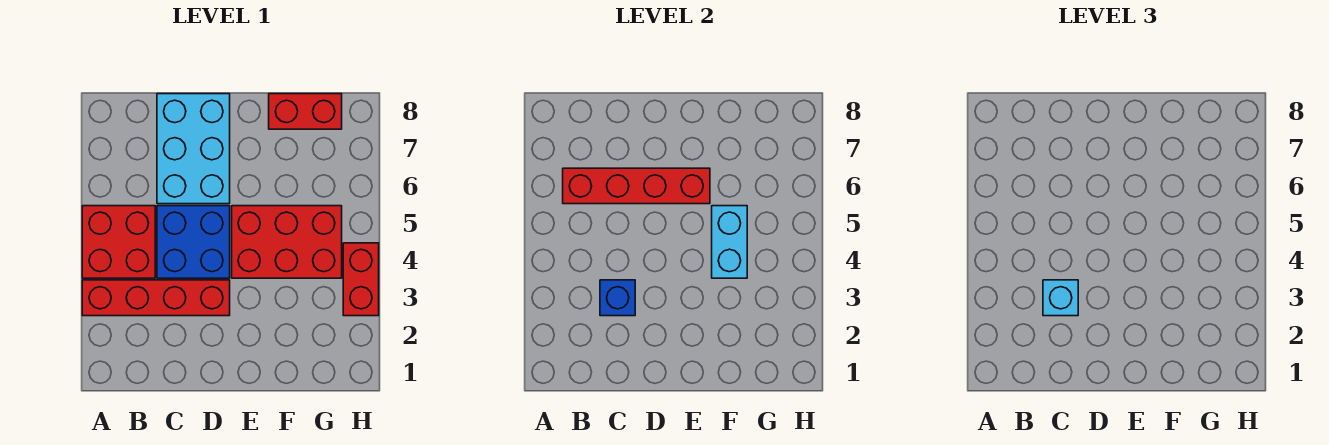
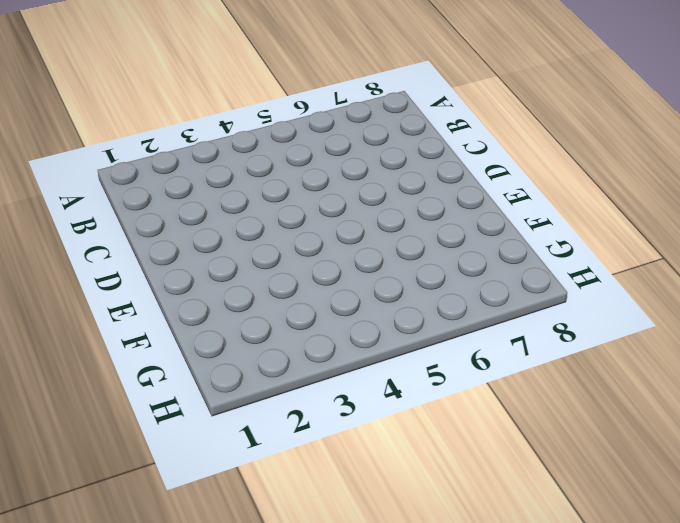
none -> red 1x4 brick [82,280,230,316]
none -> red 2x2 brick [82,206,155,278]

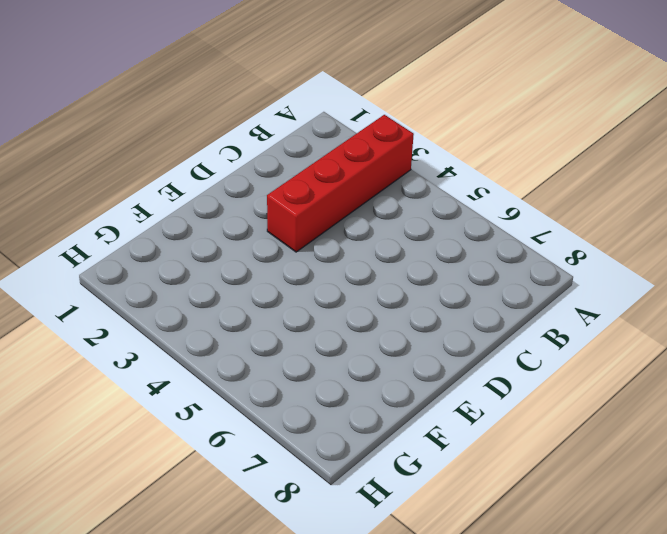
none -> red 2x2 brick [82,206,155,278]
none -> blue 2x2 brick [157,206,230,278]

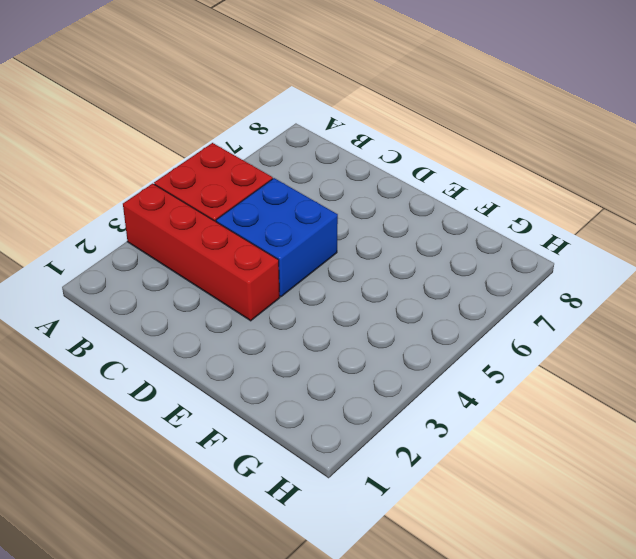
none -> cyan 2x3 brick [157,94,230,204]
none -> red 2x3 brick [232,206,342,278]

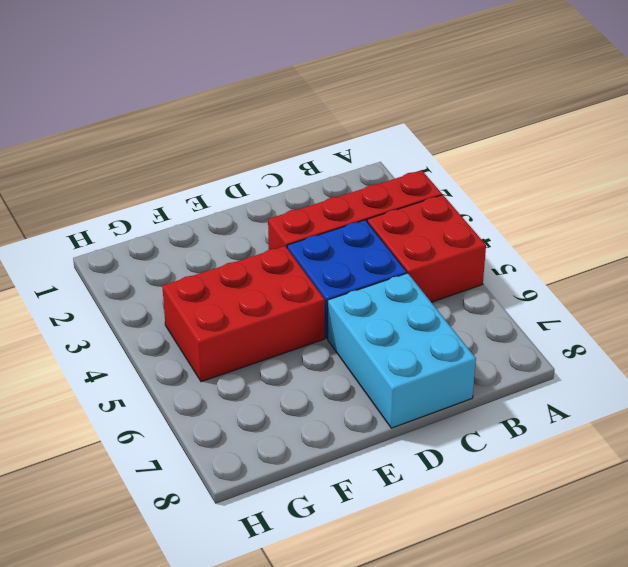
none -> red 1x2 brick [269,94,342,129]
none -> red 1x2 brick [343,243,379,316]

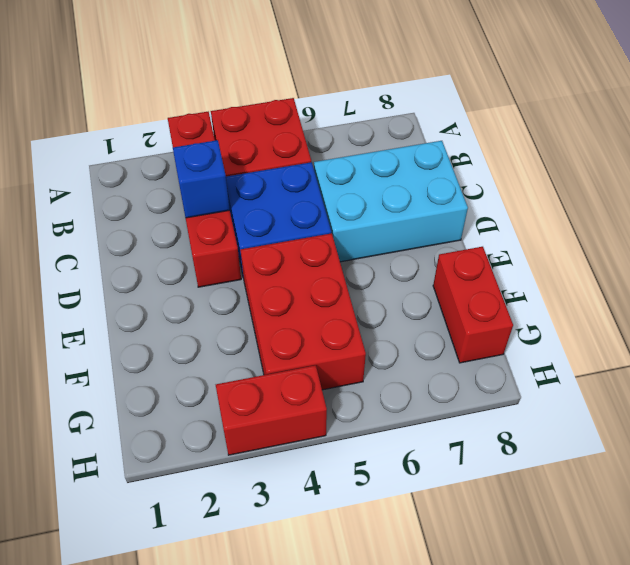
none -> red 1x4 brick [563,168,710,204]
none -> cyan 1x2 brick [712,206,747,278]

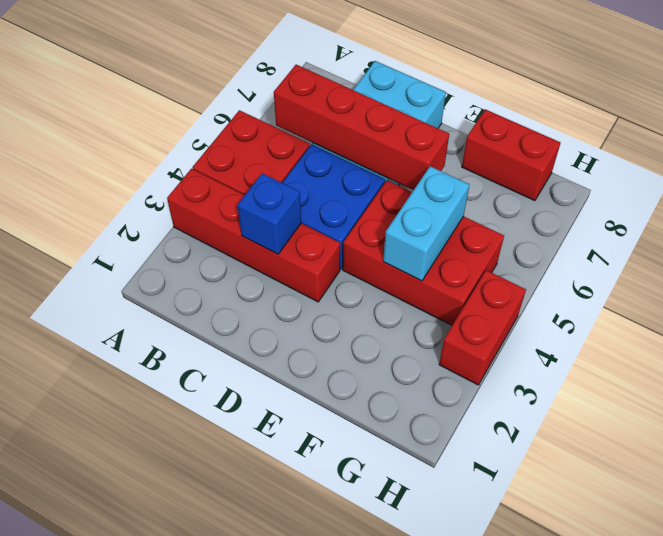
none -> cyan 1x1 brick [1043,280,1078,316]

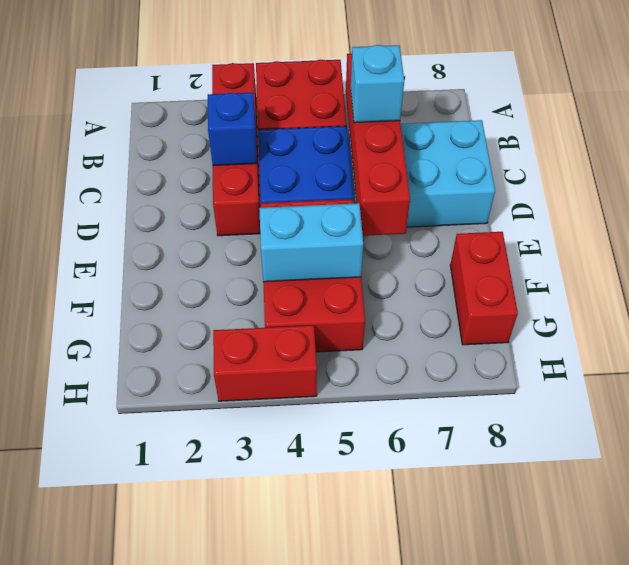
cyan 1x1 brick [351,45,404,123] -> cyan 1x1 brick moved to [1043,280,1078,316]

